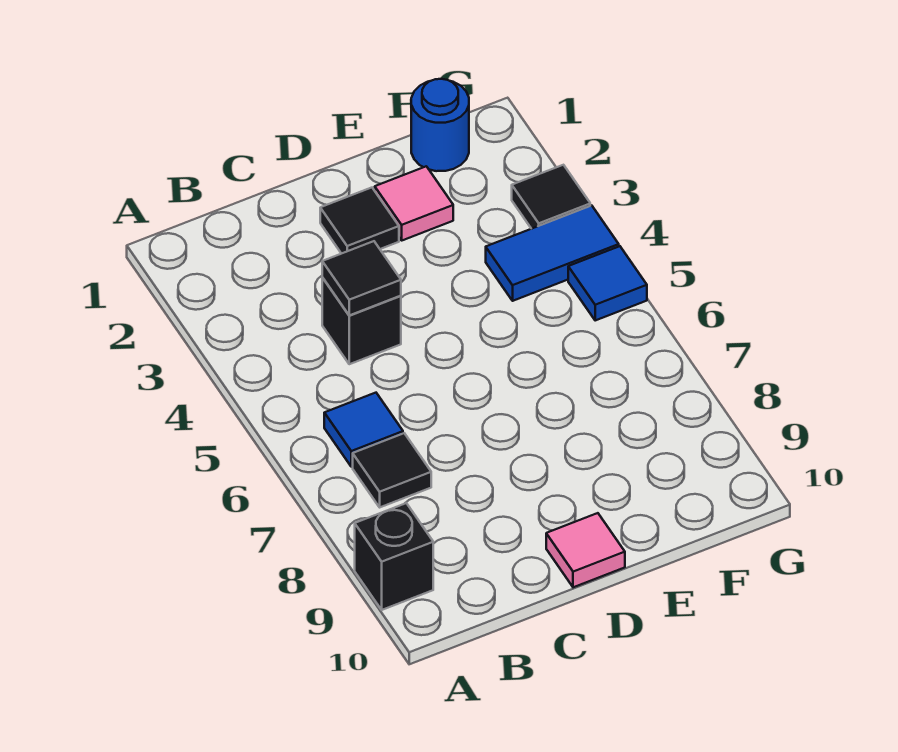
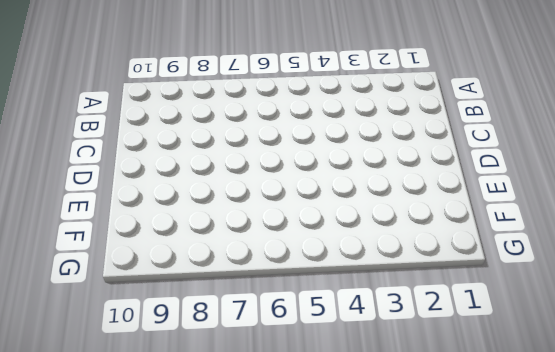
none -> black 1x1 brick [355,503,433,610]
none -> blue 1x1 tile [324,393,403,467]
none -> black 1x1 tile [353,433,431,507]

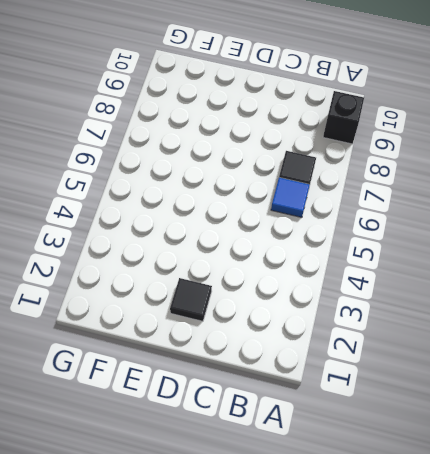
none -> black 1x1 brick [322,278,401,364]
none -> pink 1x1 tile [546,513,625,587]
none -> pink 1x1 tile [375,166,453,240]

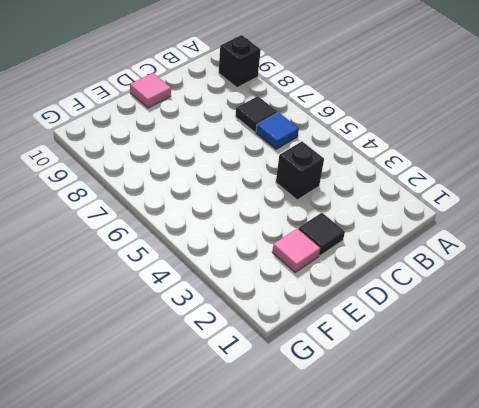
none -> blue 1x1 round brick [411,79,469,171]
none -> blue 1x2 tile [486,205,619,301]
none -> black 1x1 tile [512,165,590,229]

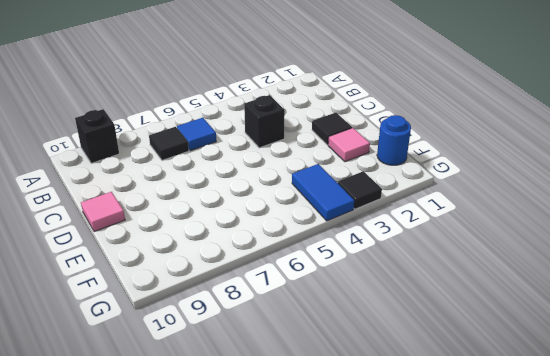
none -> blue 1x1 tile [568,246,647,320]
none -> black 1x1 tile [322,241,401,315]

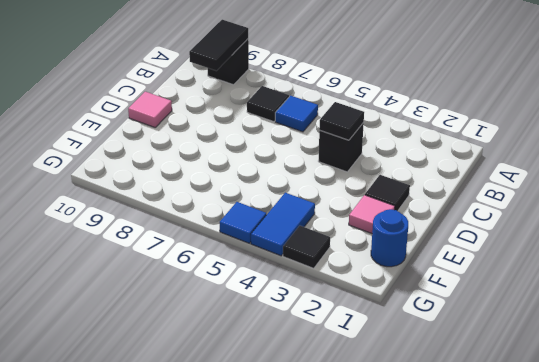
black 1x2 tile [189,20,248,71] -> none

